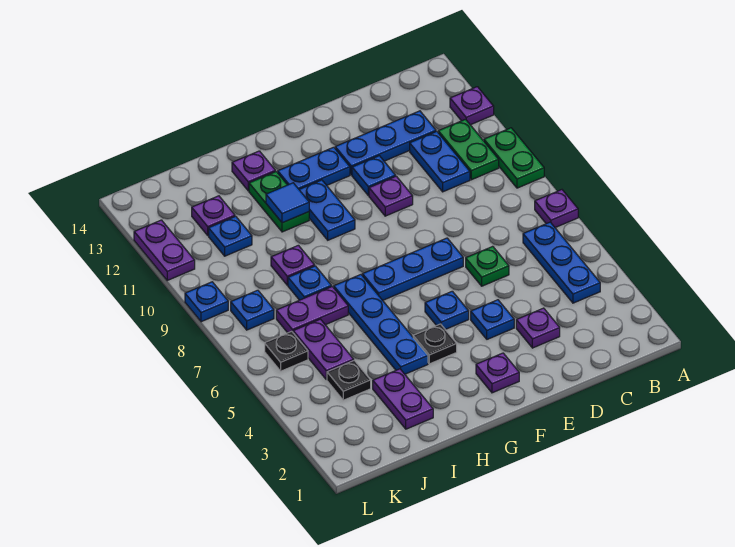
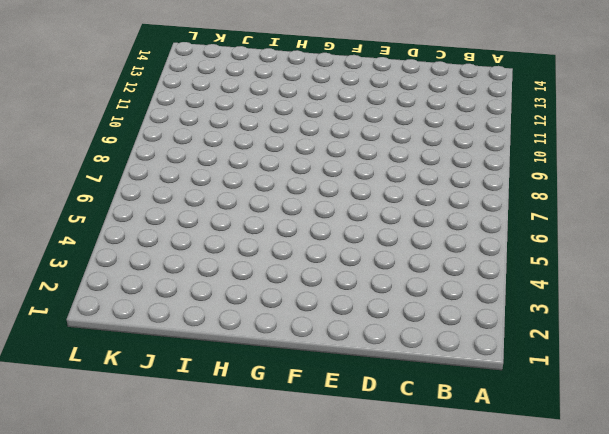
none -> purple 1x1 plate [535,190,578,228]
none -> green 1x2 plate [484,128,544,188]
none -> purple 1x1 plate [450,87,494,125]
none -> blue 1x3 plate [523,222,600,303]

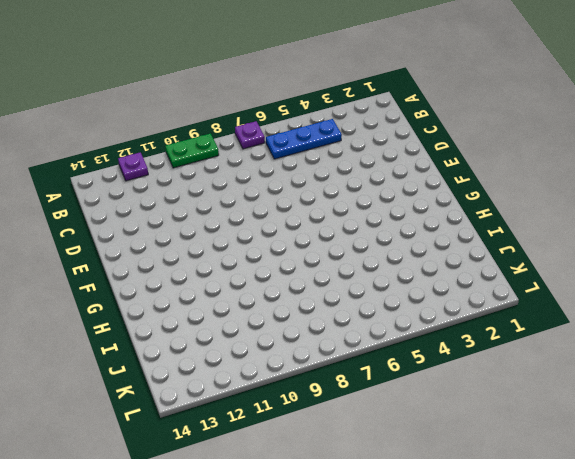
none -> green 1x2 plate [438,119,499,180]
none -> blue 1x2 plate [410,131,470,192]
none -> blue 1x3 plate [335,111,436,175]
none -> purple 1x1 plate [516,308,560,348]

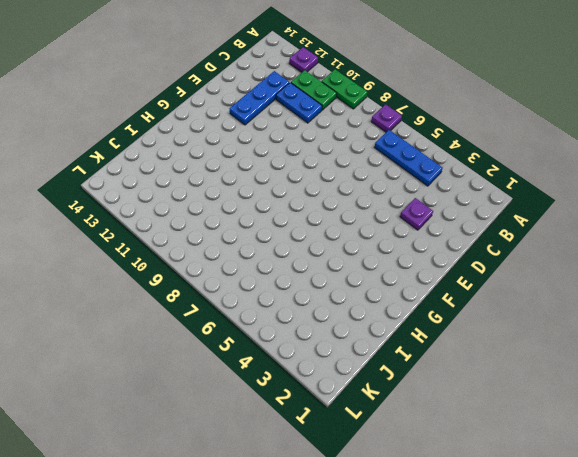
none -> green 1x1 plate [466,246,509,286]
none -> blue 1x1 plate [471,300,514,339]
none -> blue 1x3 plate [362,238,463,300]
none -> purple 1x1 plate [369,176,413,216]

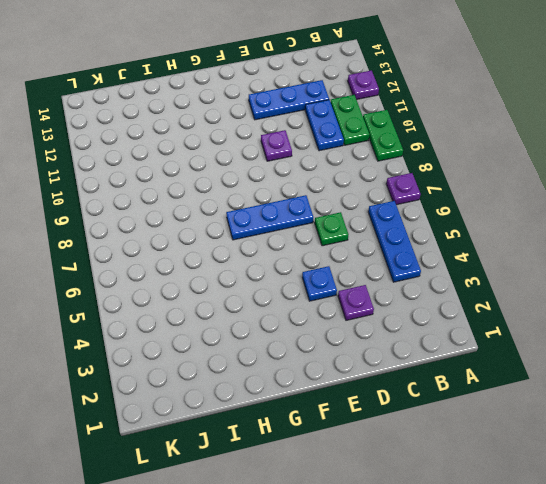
none -> blue 1x1 plate [352,156,396,196]
none -> purple 1x1 plate [476,353,519,393]
none -> blue 1x1 plate [425,291,469,329]
none -> blue 1x2 plate [278,147,350,189]

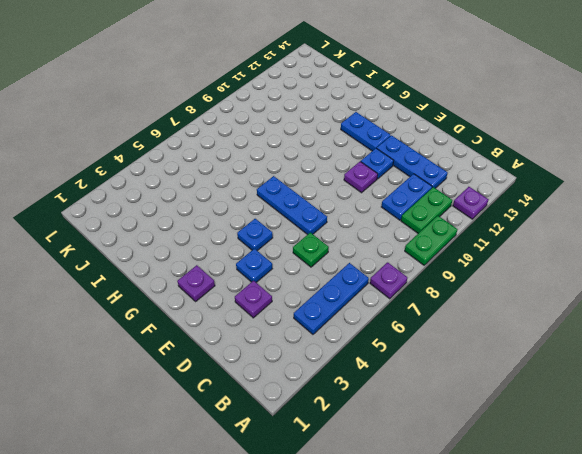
none -> black 1x1 plate [413,324,457,364]
none -> blue 1x2 plate [299,180,355,240]
none -> blue 1x4 plate [334,275,428,374]
none -> green 1x2 plate [249,172,309,232]

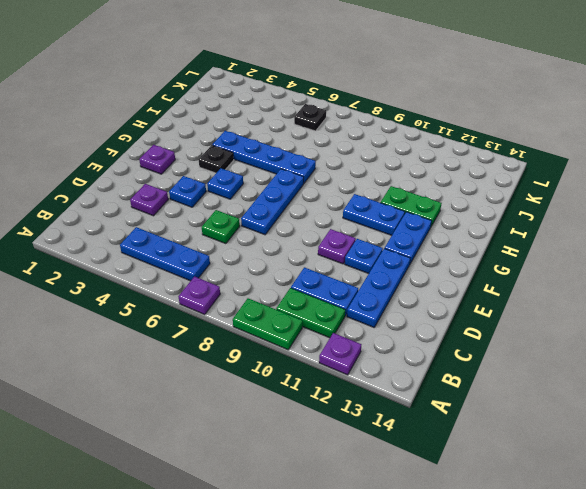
none -> purple 1x1 plate [232,151,276,191]
none -> purple 1x2 plate [373,369,433,429]
none -> purple 1x2 plate [276,287,348,333]
none -> blue 1x1 plate [288,266,332,300]

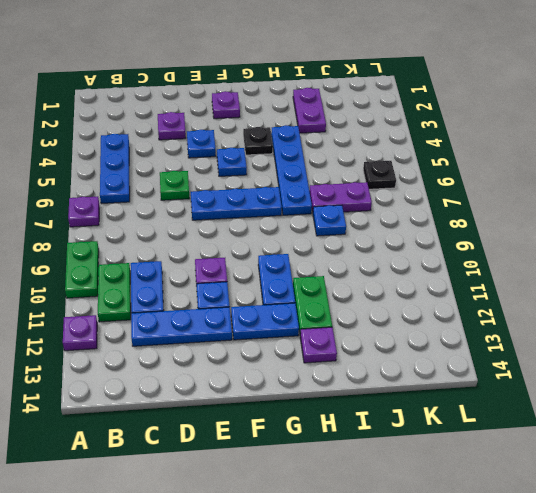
none -> purple 1x1 plate [271,245,315,285]
none -> black 1x1 plate [327,360,371,400]
none -> purple 1x2 plate [293,319,354,380]
none -> blue 1x1 plate [209,216,252,256]

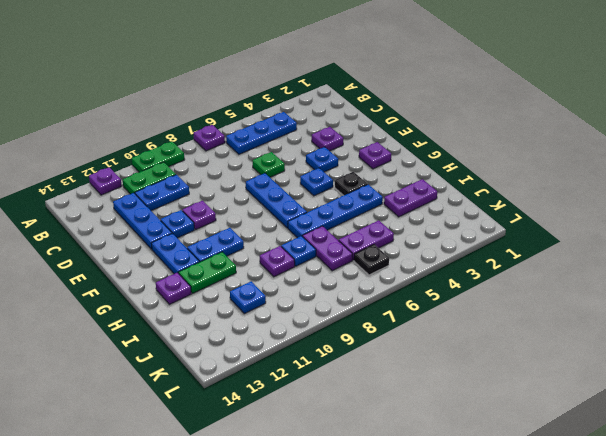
none -> black 1x1 plate [327,360,371,400]
none -> purple 1x1 plate [192,196,235,236]
none -> blue 1x1 plate [231,290,274,330]
none -> blue 1x1 plate [185,282,228,322]

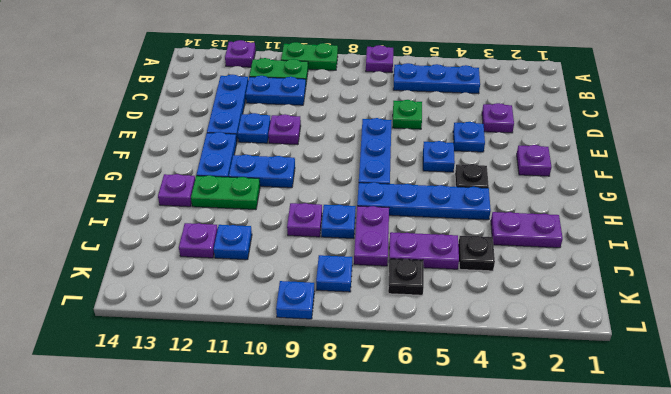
none -> purple 1x2 plate [134,220,195,280]
none -> blue 1x1 tile [266,183,309,223]

